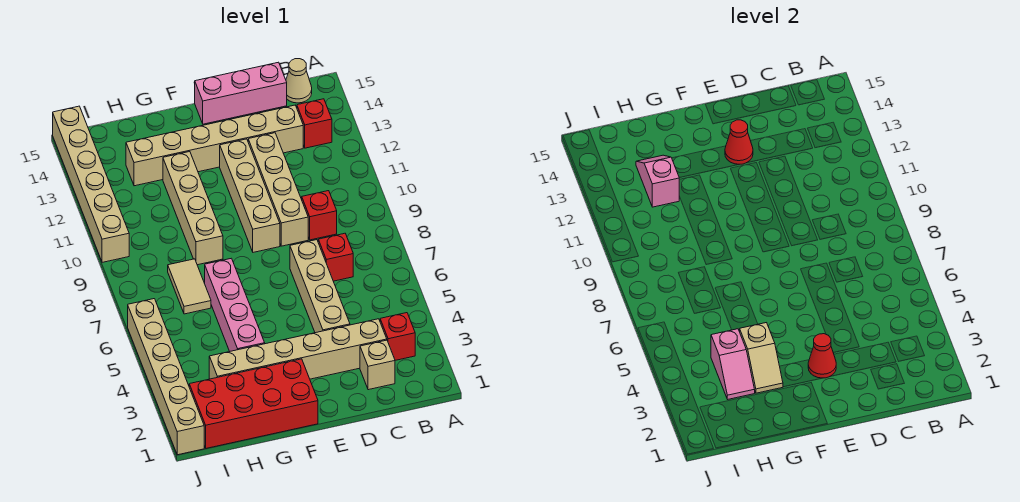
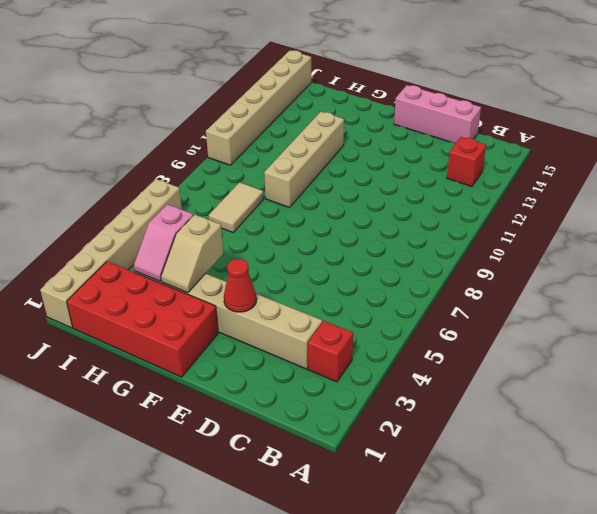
none -> tan 1x1 cone [286,59,312,103]
none -> tan 1x1 brick [360,340,395,390]
none -> red 1x1 brick [318,233,353,281]

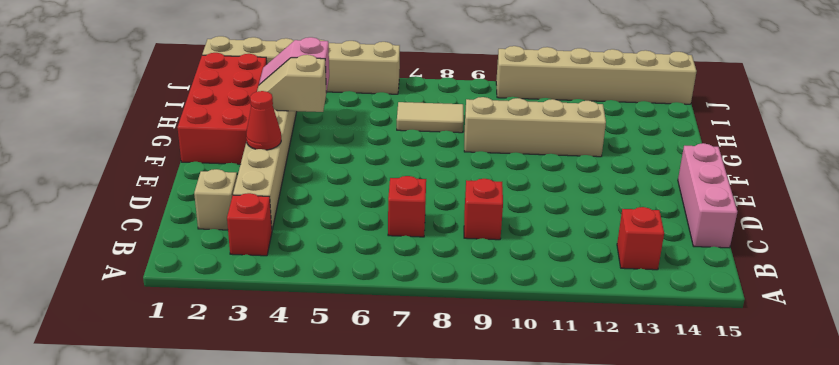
none -> tan 1x1 cone [286,59,312,103]
none -> tan 1x6 brick [126,105,303,186]
none -> tan 1x4 brick [290,240,350,333]

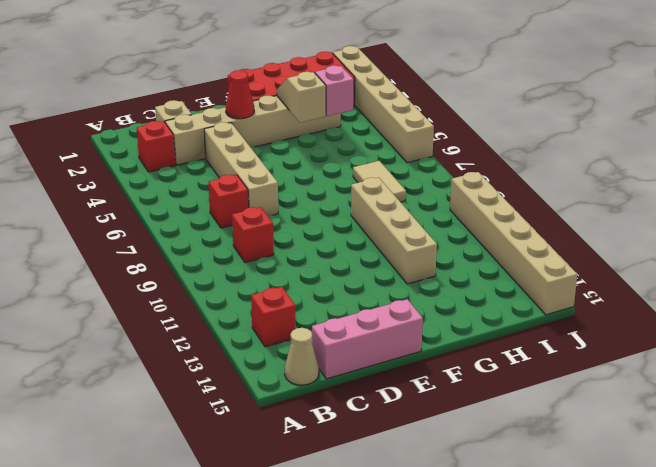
none -> tan 1x6 brick [126,105,303,186]
none -> tan 1x4 brick [248,133,308,246]
none -> tan 1x4 brick [220,139,280,252]

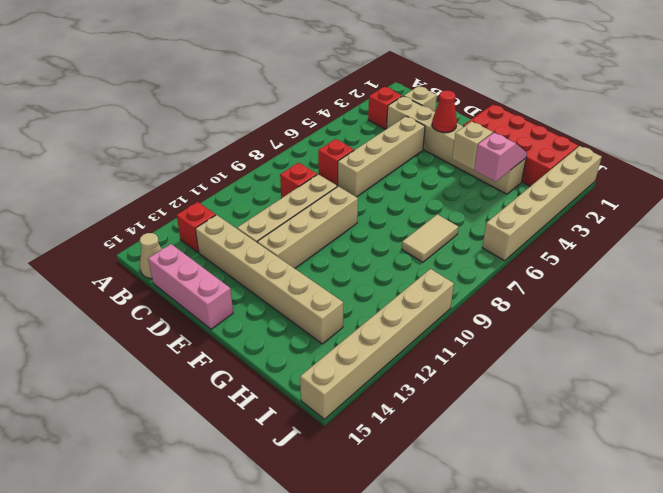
none -> pink 1x4 brick [205,258,265,351]
none -> tan 1x4 brick [163,152,223,265]
none -> red 1x1 cone [725,120,753,165]

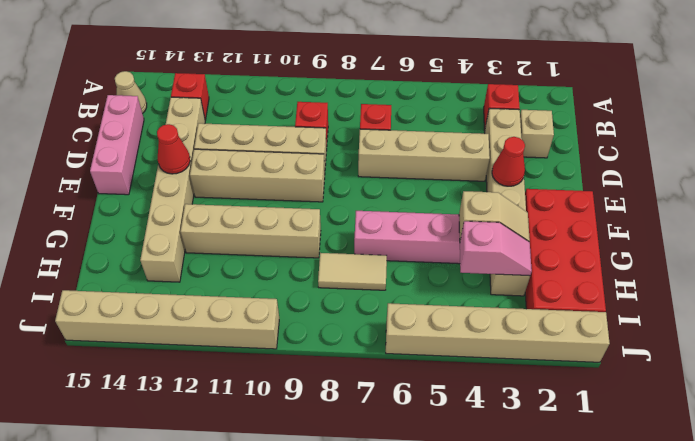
none -> pink 1x2 slope [636,155,679,207]

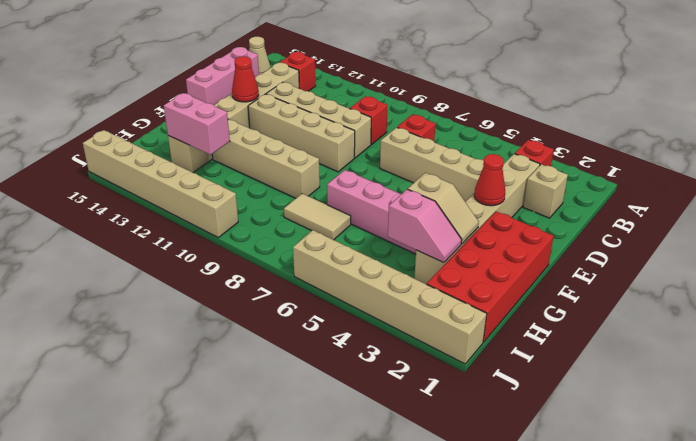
pink 1x2 brick [164,93,230,155] -> pink 1x2 slope [636,155,679,207]

